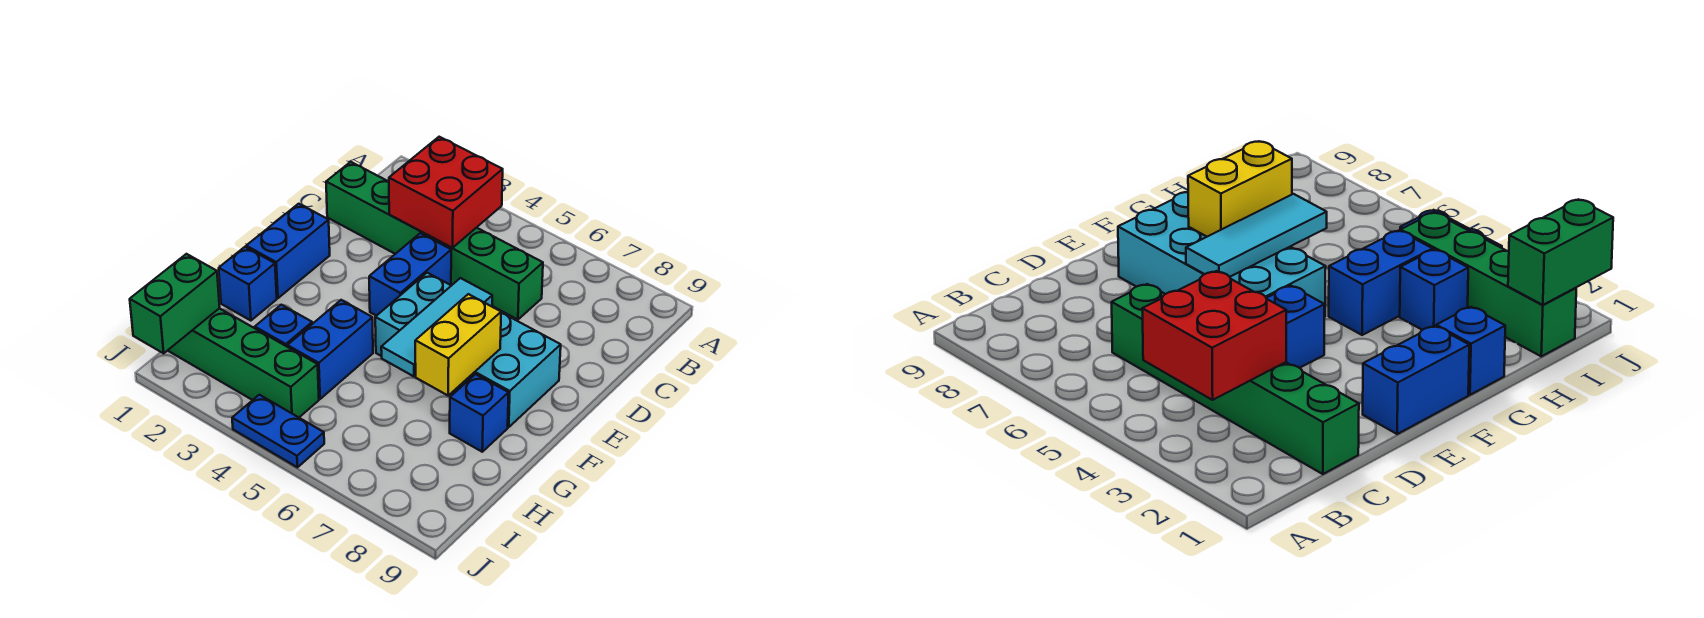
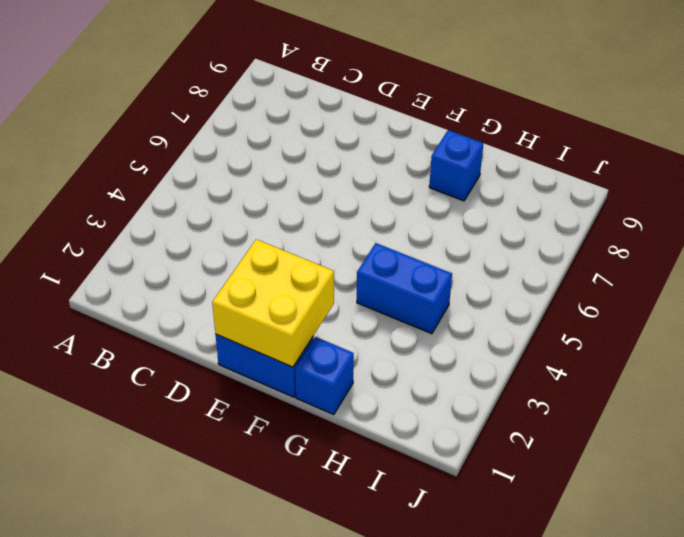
yellow 2x2 brick [212,239,334,367] -> none
none -> green 1x6 brick [326,162,543,320]
none -> blue 1x2 brick [369,233,451,316]
none -> cyan 2x4 brick [375,273,561,427]

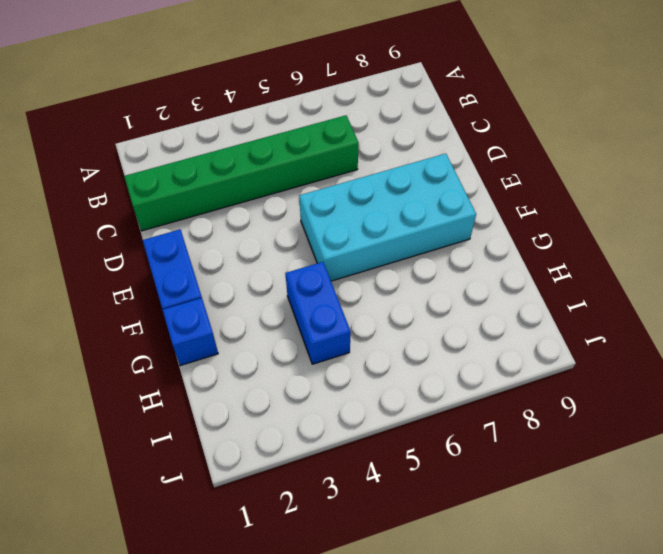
none -> blue 1x2 brick [369,233,451,316]
none -> blue 1x1 brick [450,374,509,452]
none -> blue 1x1 brick [255,305,312,346]

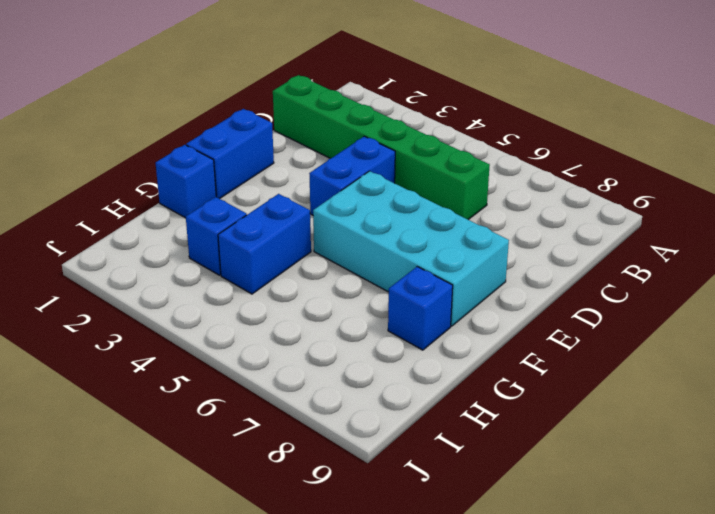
none -> green 1x4 brick [168,308,319,417]
none -> blue 1x2 plate [232,395,324,467]
none -> red 2x2 brick [389,137,503,248]

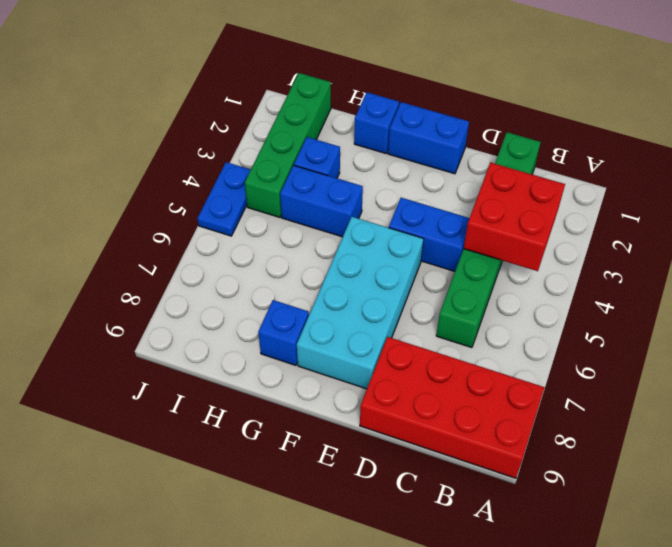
red 2x4 brick [360,337,544,478] -> none
none -> cyan 1x3 tile [381,278,492,376]
none -> yellow 1x2 brick [415,294,501,395]
none -> green 1x2 brick [130,254,220,353]

